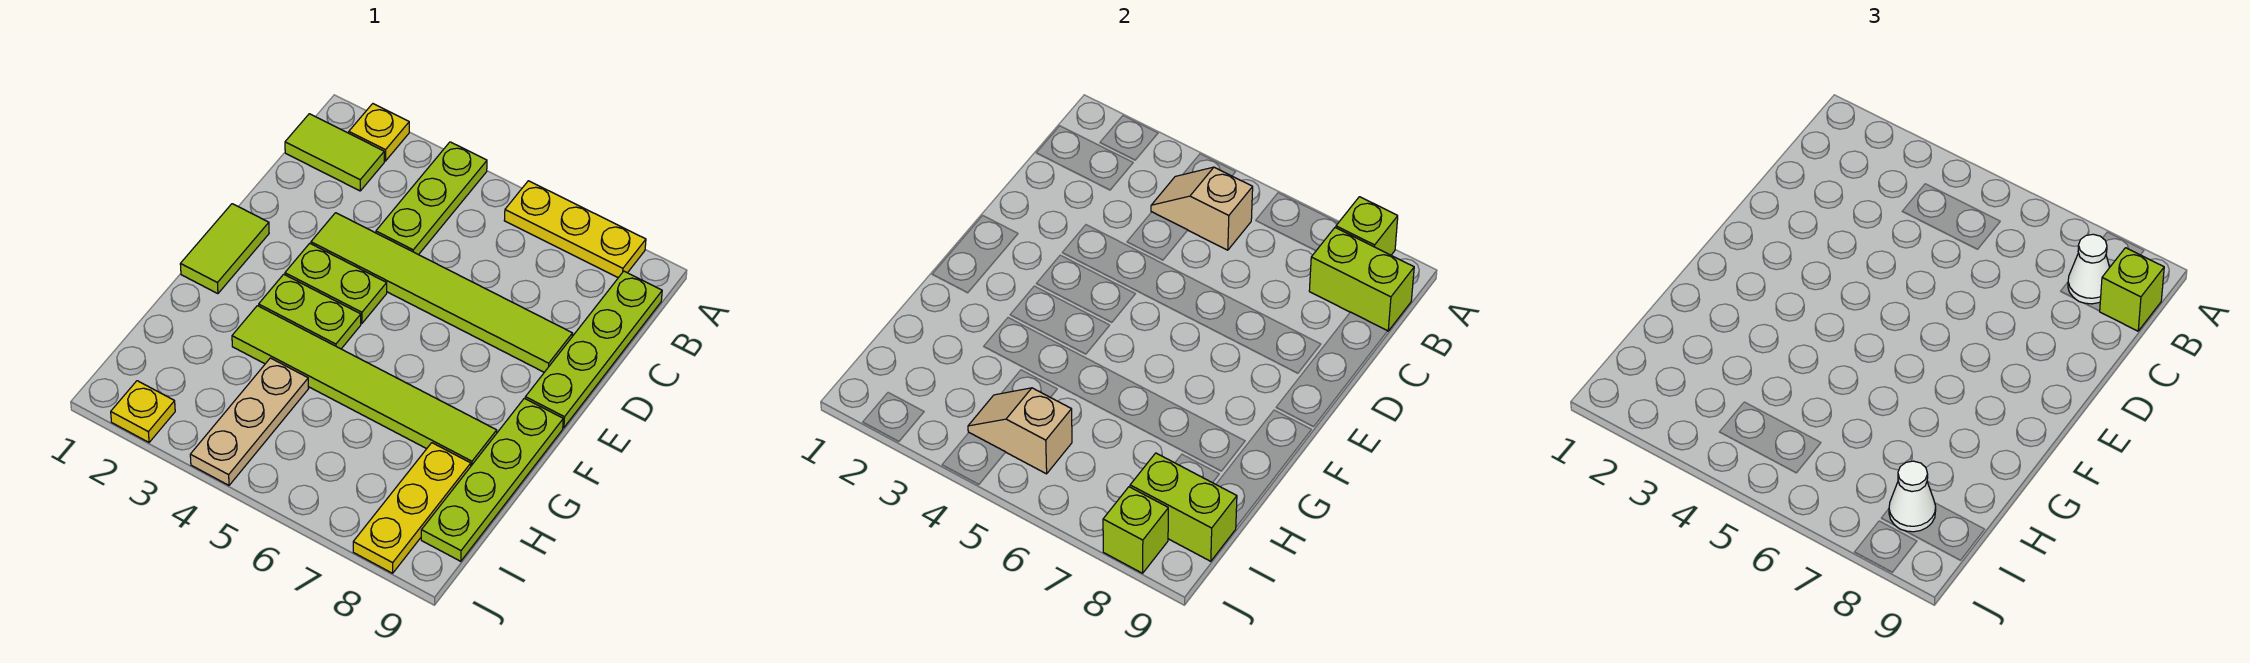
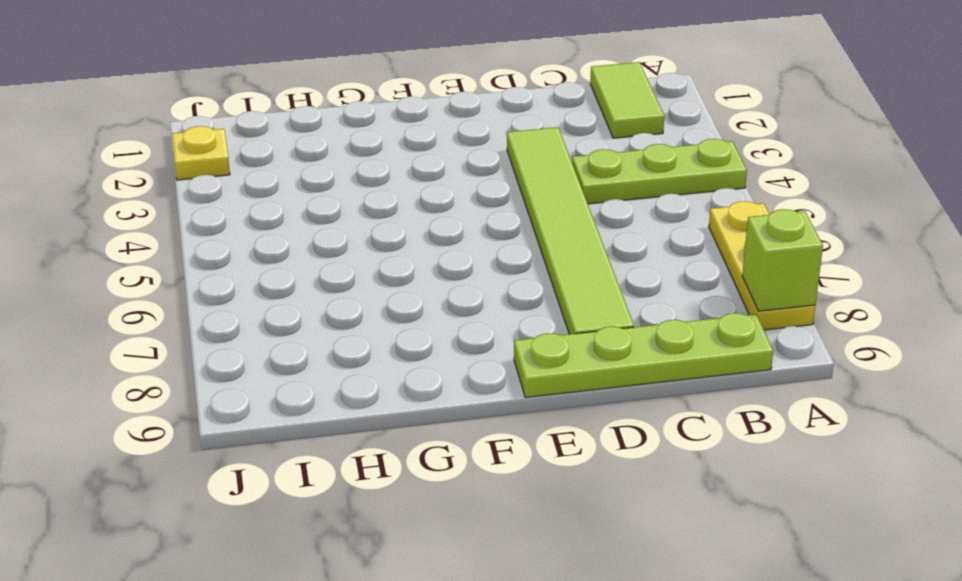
none -> yellow 1x1 plate [349,104,409,161]
none -> lime 1x2 tile [180,204,269,294]
none -> lime 1x2 plate [285,243,387,323]

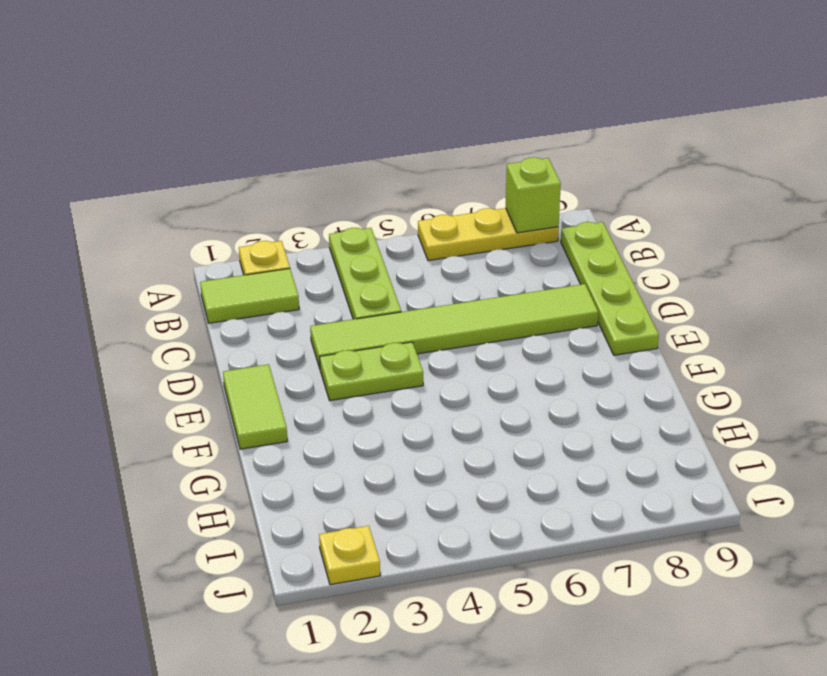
none -> lime 1x2 plate [259,274,361,349]
none -> lime 1x4 plate [421,398,563,561]
none -> lime 1x6 tile [232,306,497,466]

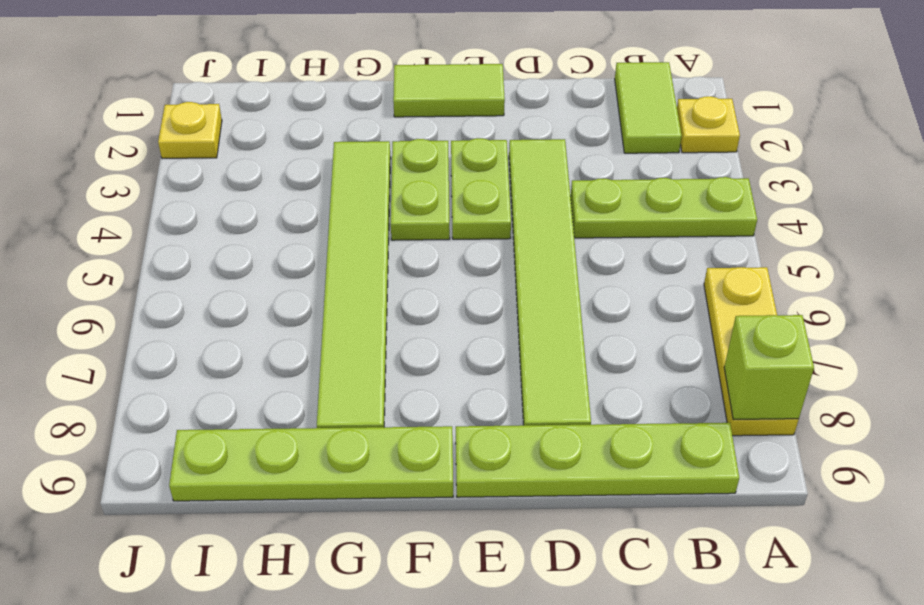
none -> tan 1x3 plate [190,358,309,485]
none -> yellow 1x3 plate [353,443,471,573]
none -> tan 1x2 slope [1151,167,1253,250]

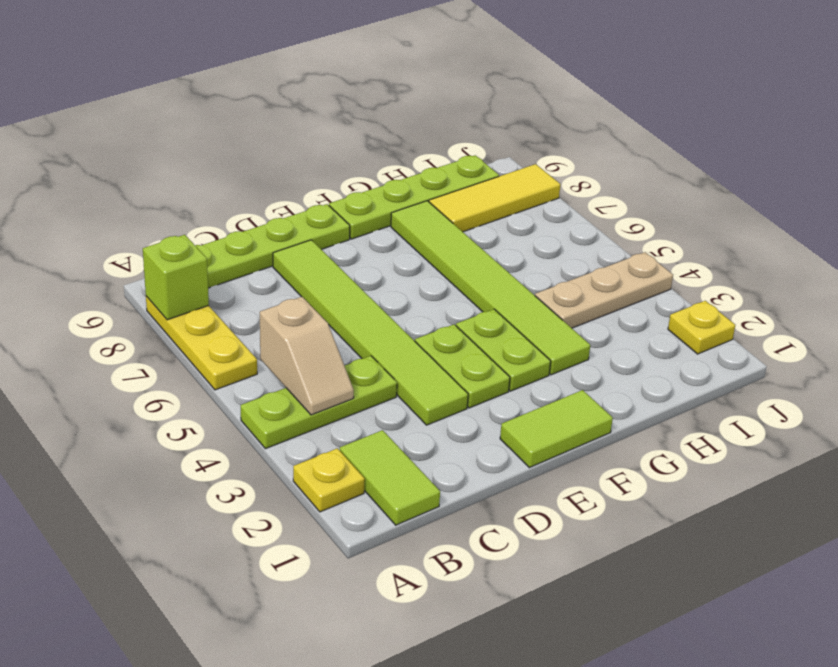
yellow 1x3 tile [429,164,560,232] -> yellow 1x3 plate [353,443,471,573]
none -> lime 1x2 brick [1309,228,1414,331]
none -> tan 1x2 slope [968,388,1072,474]
none -> lime 1x2 brick [1130,453,1237,561]

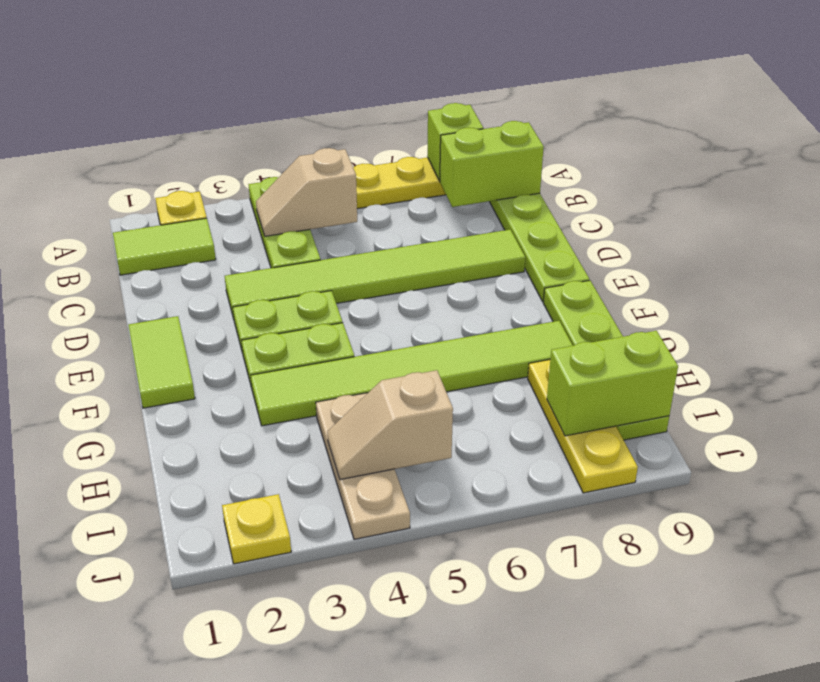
none -> lime 1x1 brick [1103,487,1168,573]
none -> white 1x1 cone [2068,234,2110,304]
none -> lime 1x1 brick [2100,248,2164,331]

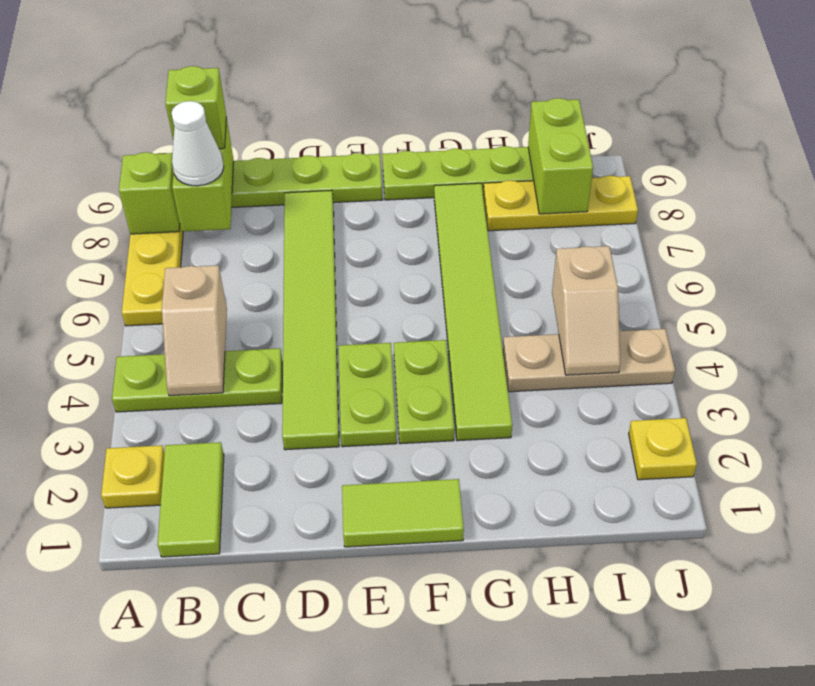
none -> lime 1x1 brick [1103,487,1168,573]
none -> white 1x1 cone [1889,461,1936,532]

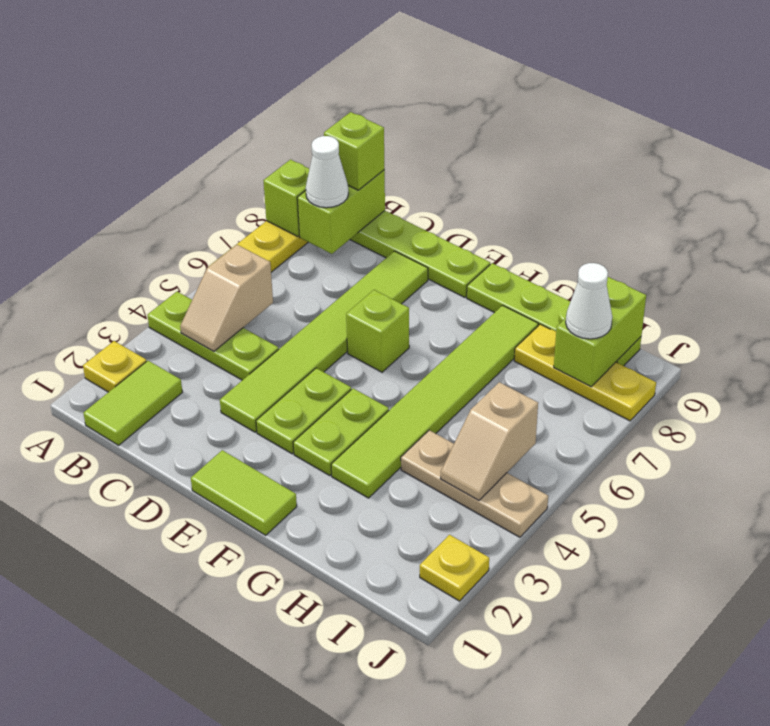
lime 1x1 brick [346,290,409,372] -> lime 1x1 brick moved to [1103,487,1168,573]

